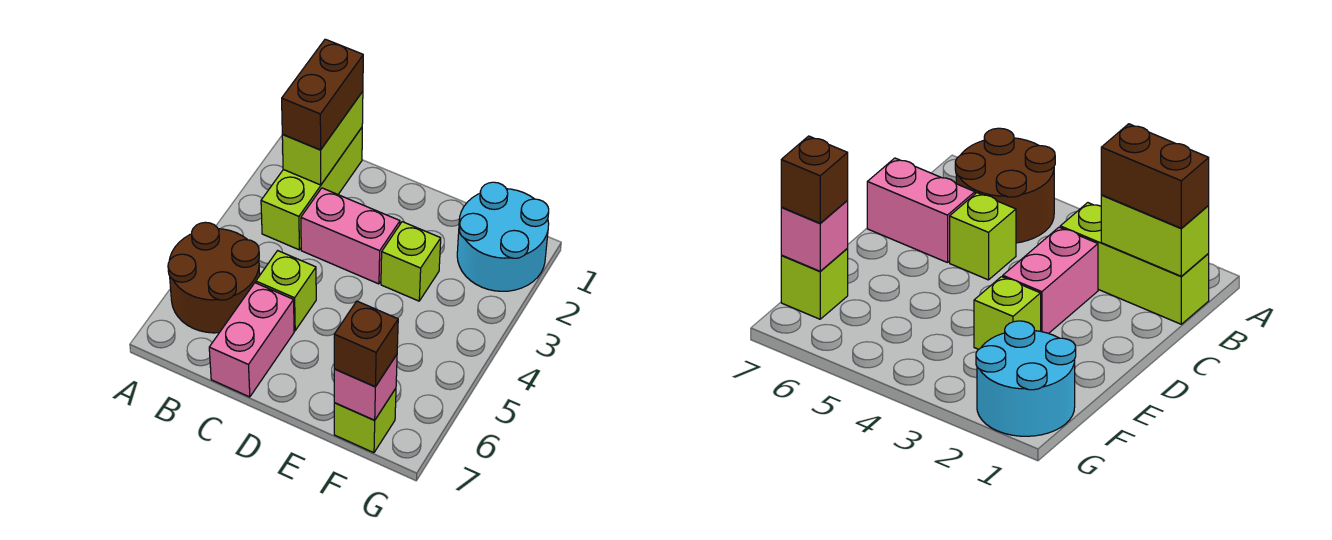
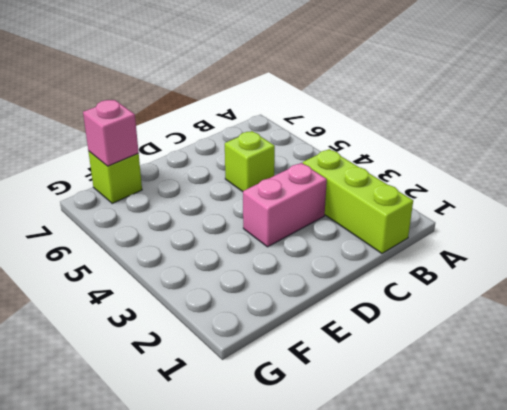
none -> brown 2x2 round brick [168,222,260,333]
none -> pink 1x2 brick [209,283,294,397]
none -> lime 1x1 brick [381,222,441,301]

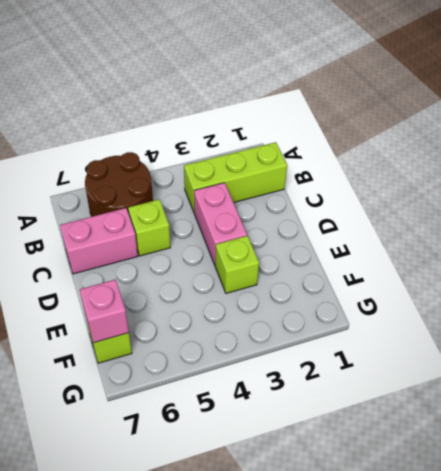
none -> cyan 2x2 round brick [457,182,549,291]
none -> lime 1x2 brick [282,91,363,185]
none -> brown 1x2 brick [282,39,363,150]

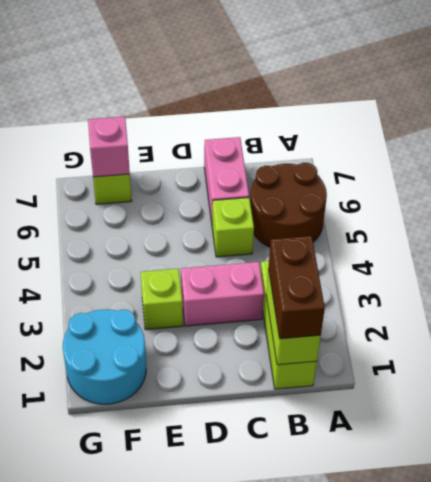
none -> brown 1x1 brick [334,301,398,387]

